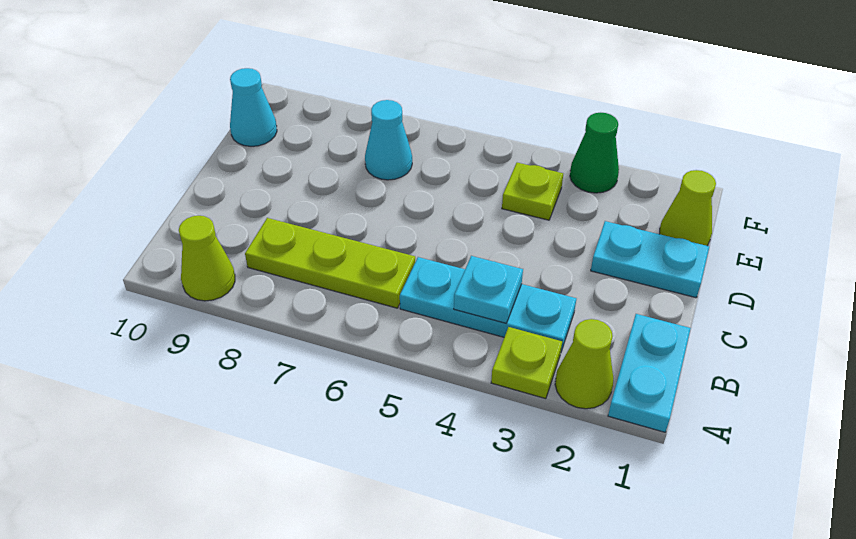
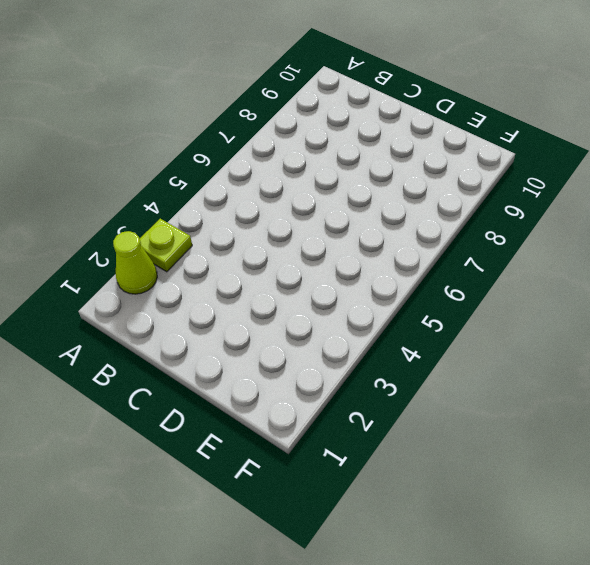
none -> cyan 1x2 plate [608,314,691,432]
none -> lime 1x1 cone [179,216,235,301]
none -> cyan 1x3 plate [400,257,576,351]

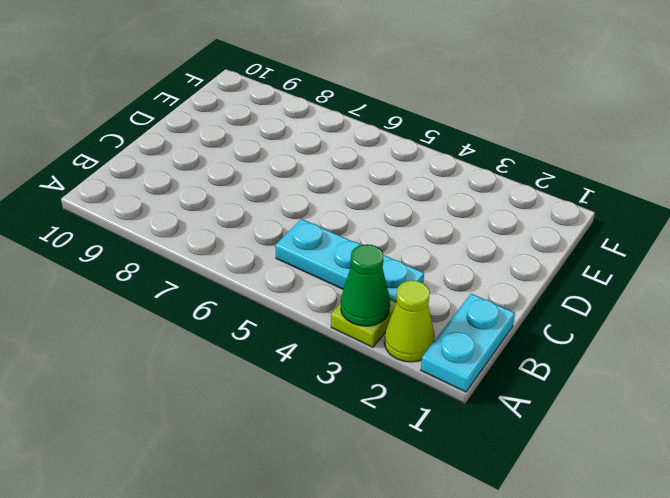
green 1x1 cone [341,244,390,326] -> green 1x1 cone moved to [570,113,619,193]
none -> lime 1x1 cone [179,216,235,301]
none -> lime 1x3 plate [245,218,415,308]
none -> cyan 1x2 plate [591,221,709,298]

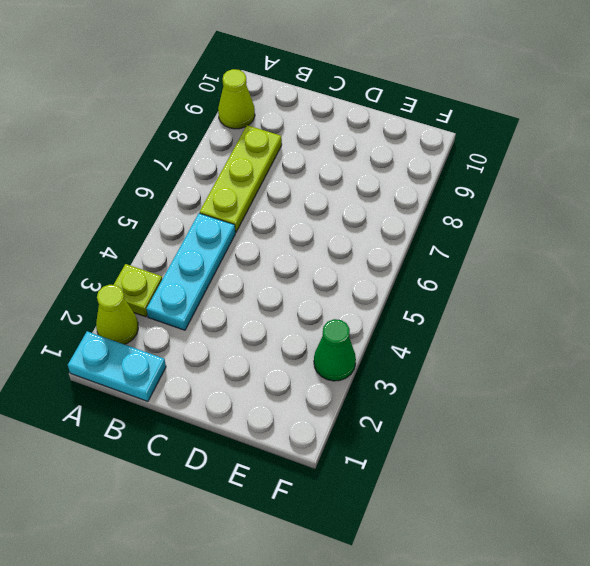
none -> cyan 1x2 plate [591,221,709,298]
none -> lime 1x1 cone [660,170,716,246]
none -> lime 1x1 plate [502,163,563,220]

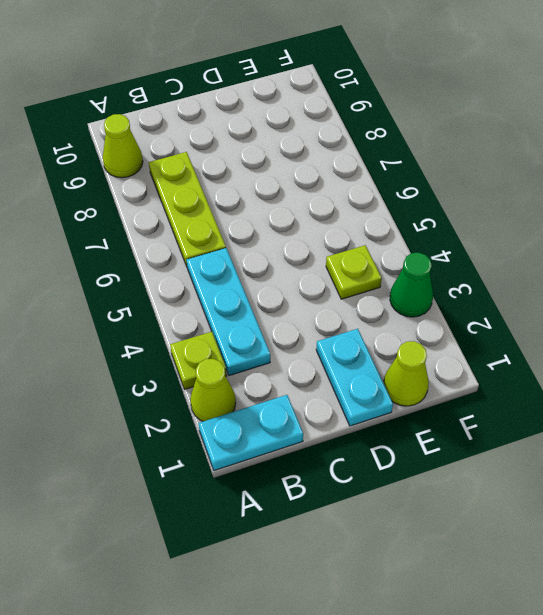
none -> cyan 1x1 cone [365,100,412,180]
none -> cyan 1x1 cone [230,68,277,146]
none -> cyan 1x1 plate [454,256,523,323]

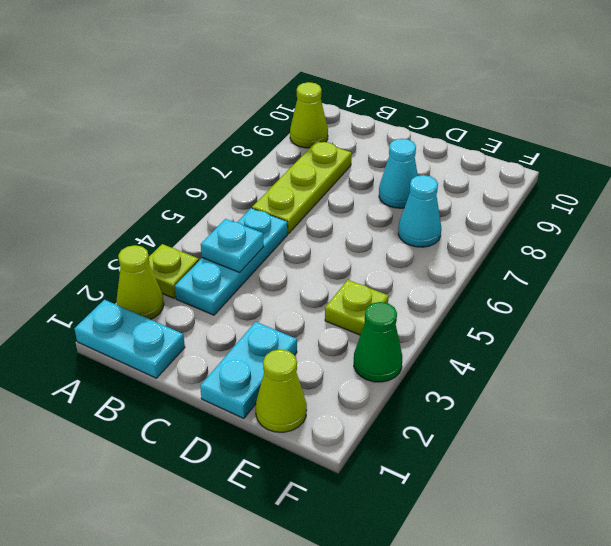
cyan 1x1 cone [379,139,418,208] -> cyan 1x1 cone moved to [230,68,277,146]

